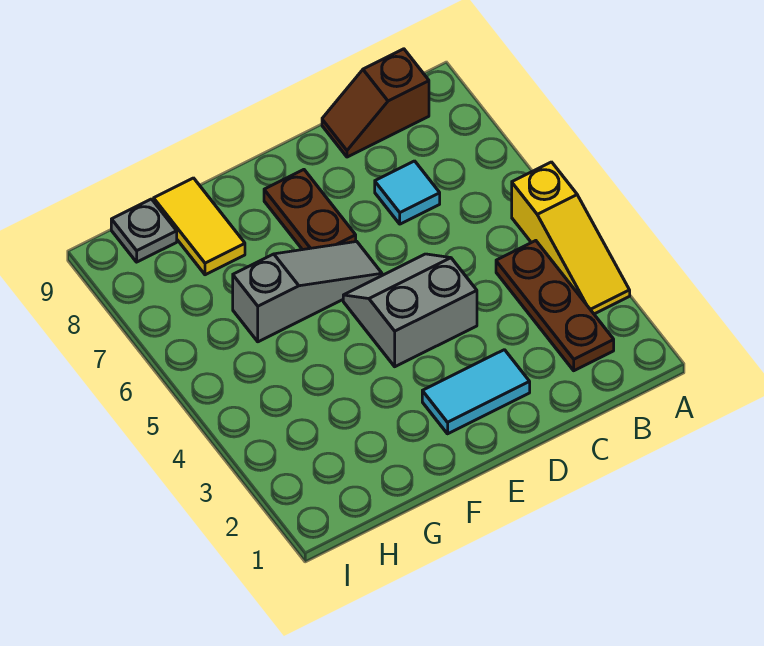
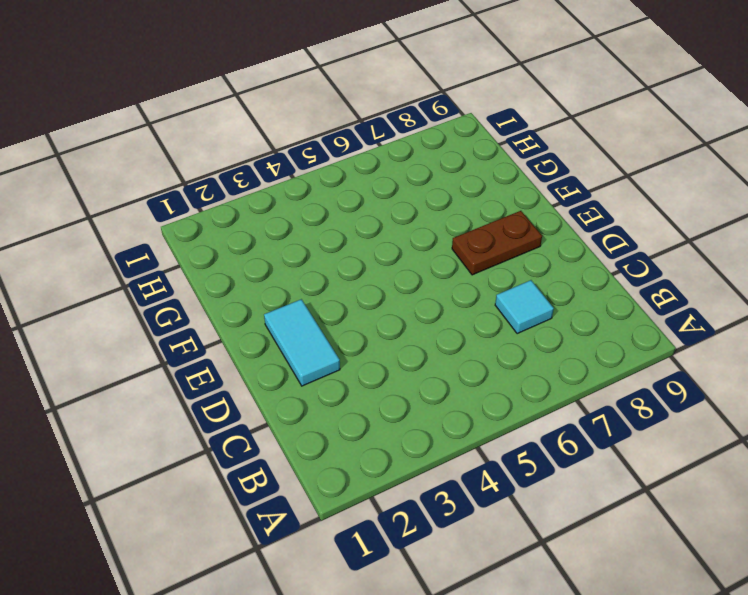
none -> yellow 1x3 slope [512,162,630,314]
none -> brown 1x3 plate [496,241,614,371]

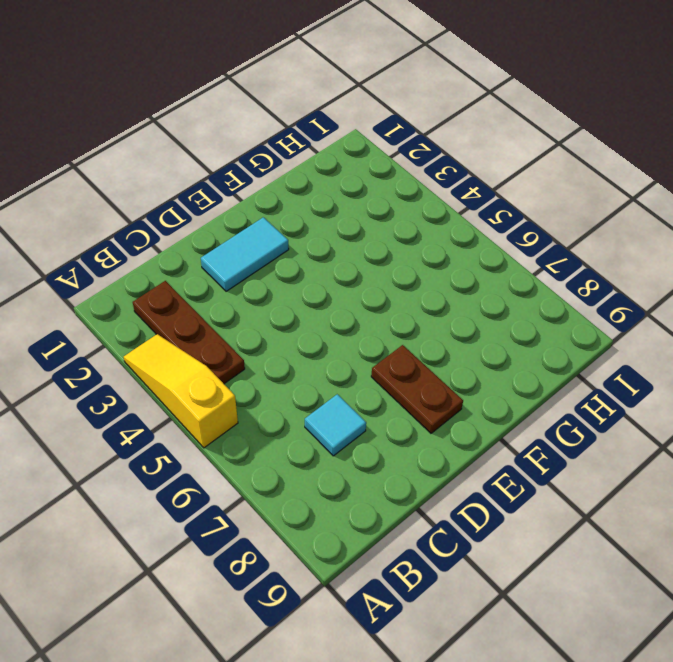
none -> brown 1x2 slope [322,49,429,157]
none -> grey 2x2 slope [343,254,477,367]

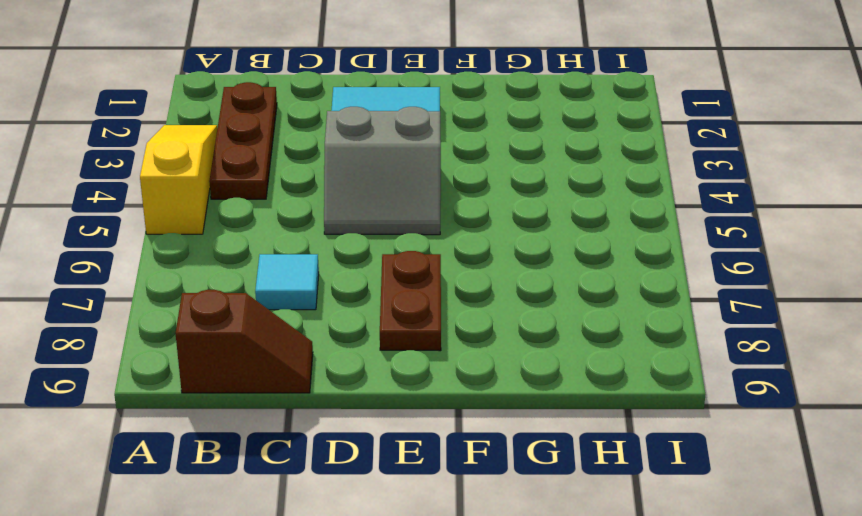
none -> grey 1x3 slope [233,242,382,342]
none -> yellow 1x2 tile [154,178,245,275]

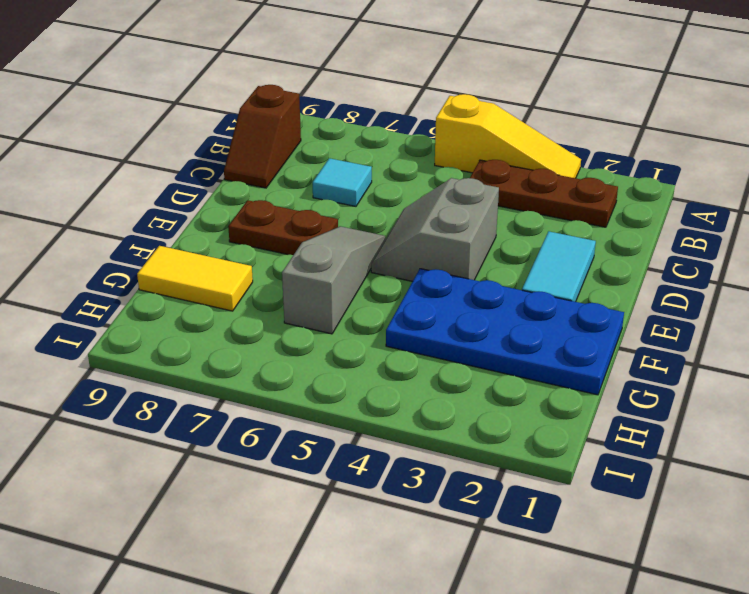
blue 2x4 plate [386,269,624,395] -> none
none -> grey 1x1 plate [111,199,177,262]

